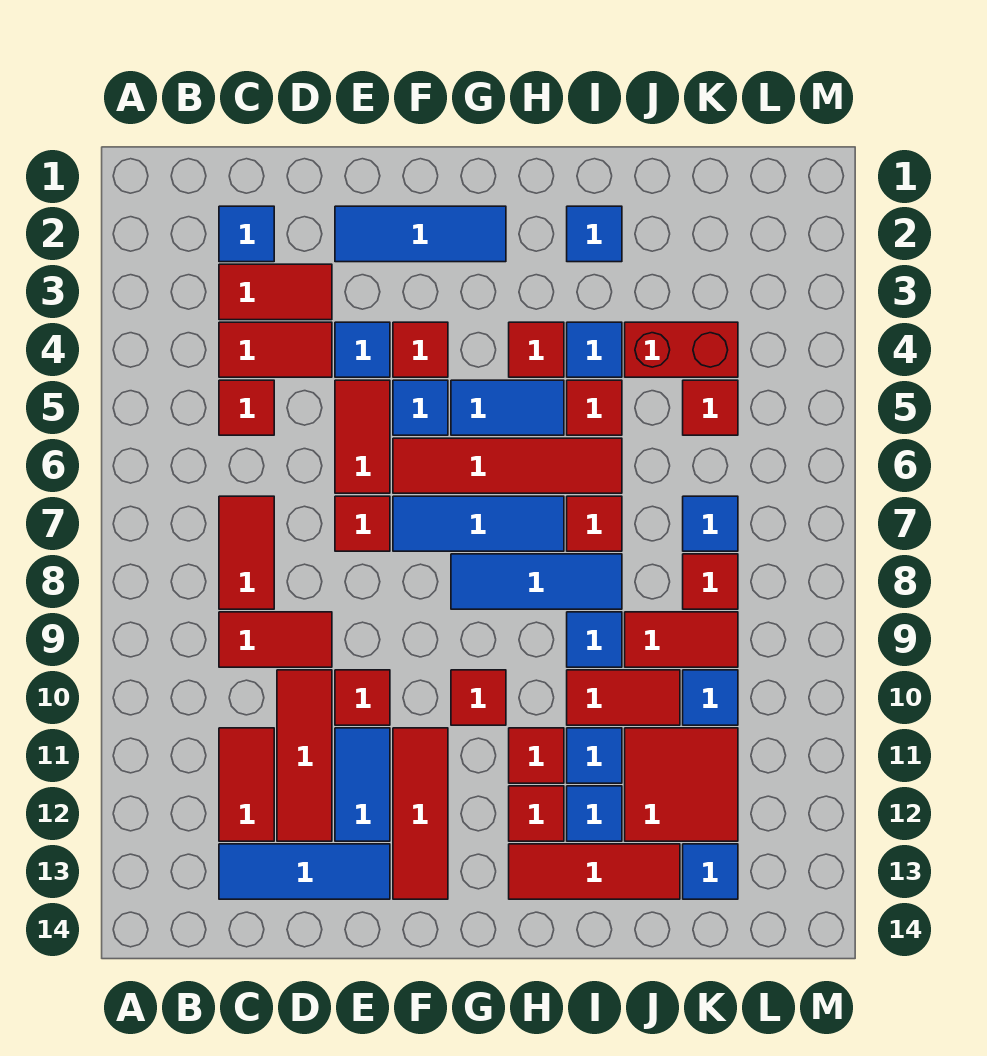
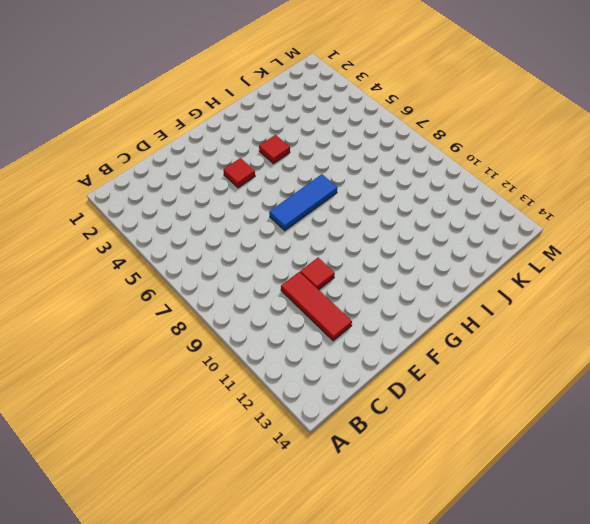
none -> blue 1x1 tile [219,206,274,262]
none -> red 1x2 tile [219,264,332,320]
none -> red 1x2 tile [219,322,332,377]
none -> red 1x1 tile [219,380,274,435]

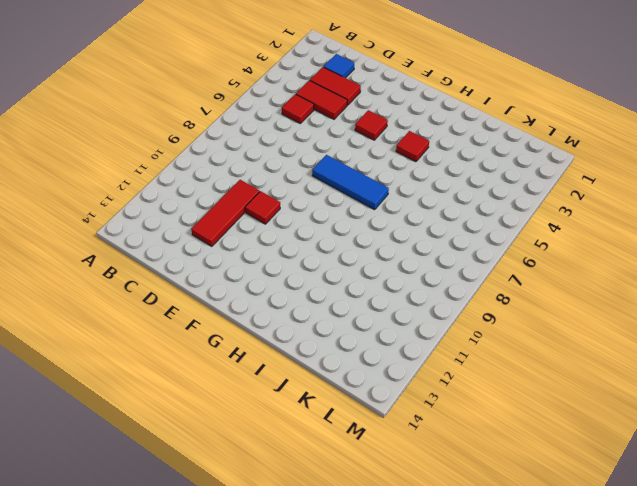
none -> red 1x2 tile [219,496,274,609]
none -> red 1x2 tile [219,612,332,667]
none -> red 1x2 tile [219,728,274,841]
none -> blue 1x3 tile [219,844,390,899]

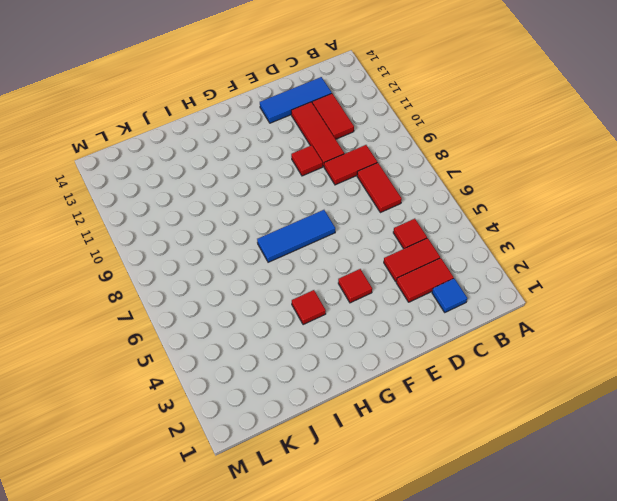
none -> blue 1x3 tile [335,206,506,262]
none -> blue 1x1 tile [335,322,390,377]
none -> red 1x2 tile [335,380,390,493]
none -> red 1x1 tile [335,496,390,551]

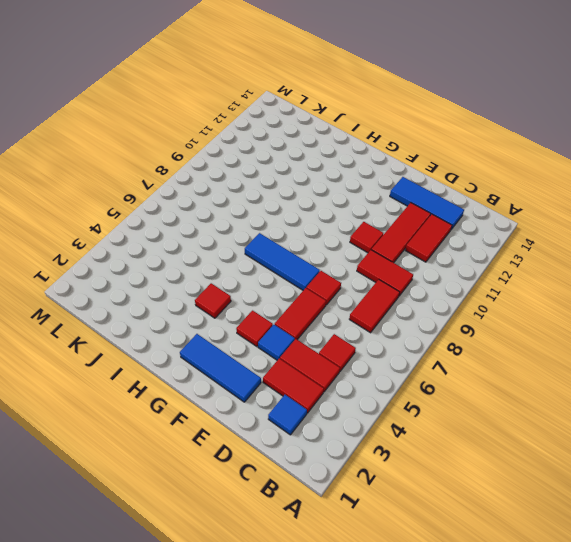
none -> blue 1x2 tile [335,728,390,841]
none -> blue 1x1 tile [393,380,448,435]
none -> red 1x4 tile [393,438,622,493]
none -> red 1x3 tile [393,728,448,899]

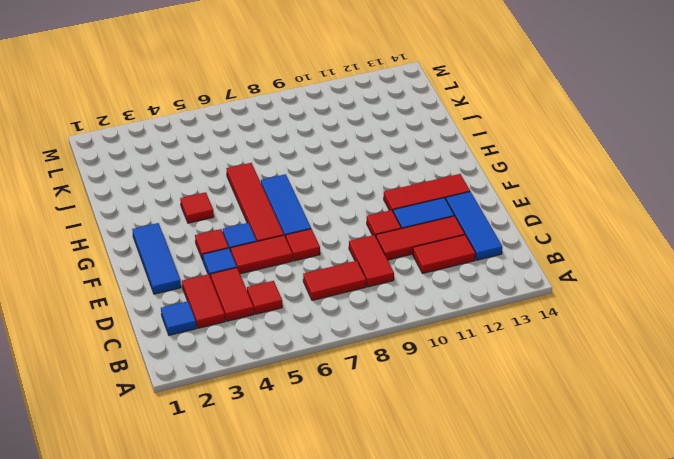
none -> blue 1x2 tile [451,380,564,435]
none -> blue 1x3 tile [451,554,622,609]
none -> red 1x1 tile [451,670,506,725]
none -> red 1x1 tile [509,728,564,783]

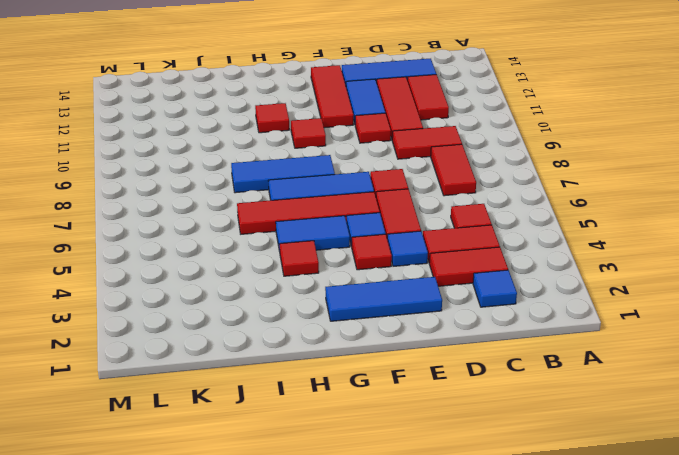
none -> red 1x1 tile [509,786,564,841]
none -> red 1x3 tile [509,844,680,899]
none -> blue 1x1 tile [567,206,622,262]
none -> blue 1x1 tile [567,322,622,377]

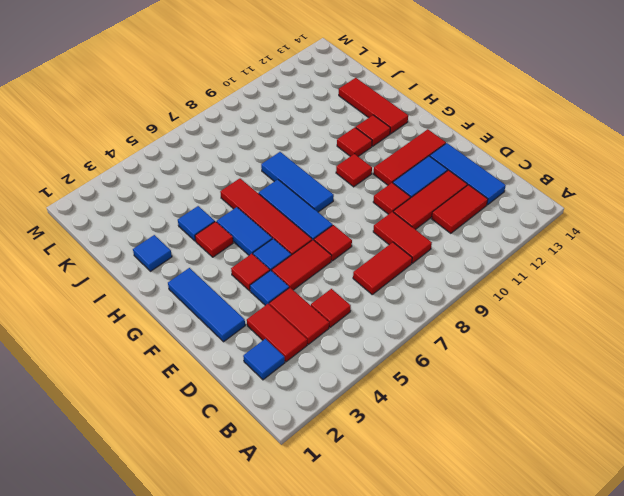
none -> red 1x1 tile [567,380,622,435]
none -> red 1x1 tile [567,496,622,551]
none -> blue 1x1 tile [567,612,622,667]
none -> red 1x2 tile [567,670,680,725]

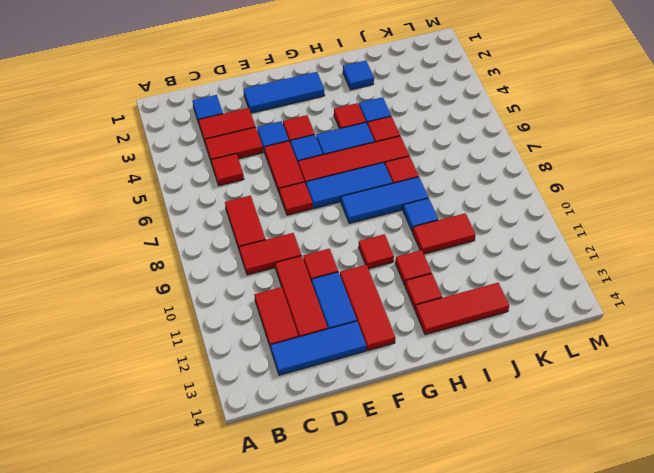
none -> blue 1x1 tile [567,728,622,783]
none -> blue 1x1 tile [567,786,622,841]
none -> red 1x2 brick [625,322,738,377]
none -> red 1x2 tile [625,612,738,667]

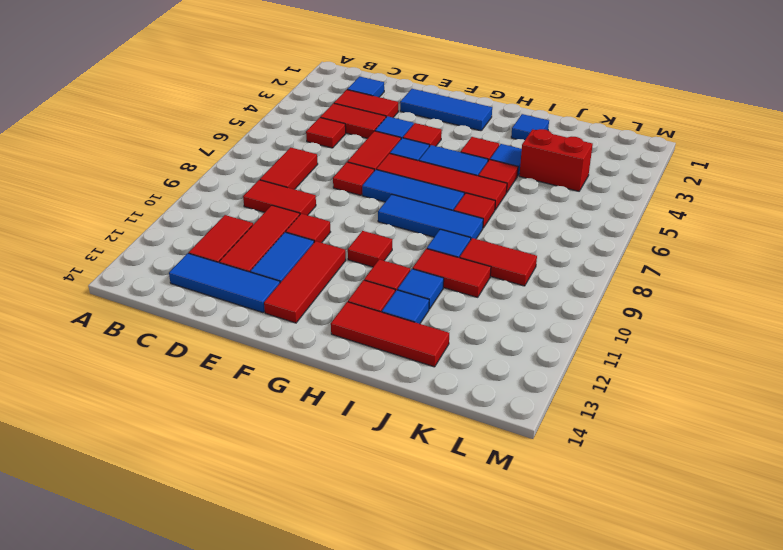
none -> red 2x2 tile [625,728,738,841]
none -> red 1x1 tile [683,380,738,435]
none -> blue 1x1 tile [683,496,738,551]
none -> red 1x1 tile [683,554,738,609]

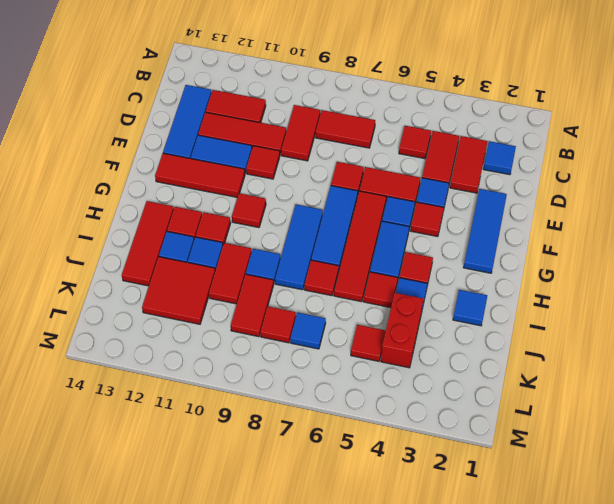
none -> blue 1x1 tile [683,670,738,725]
none -> blue 1x1 tile [683,844,738,899]

